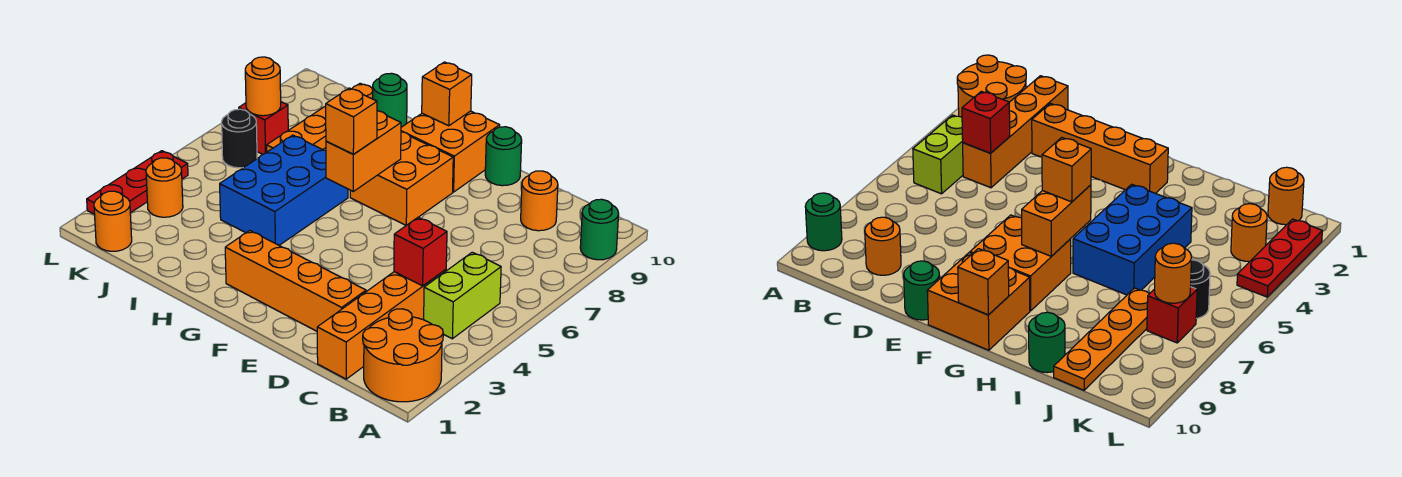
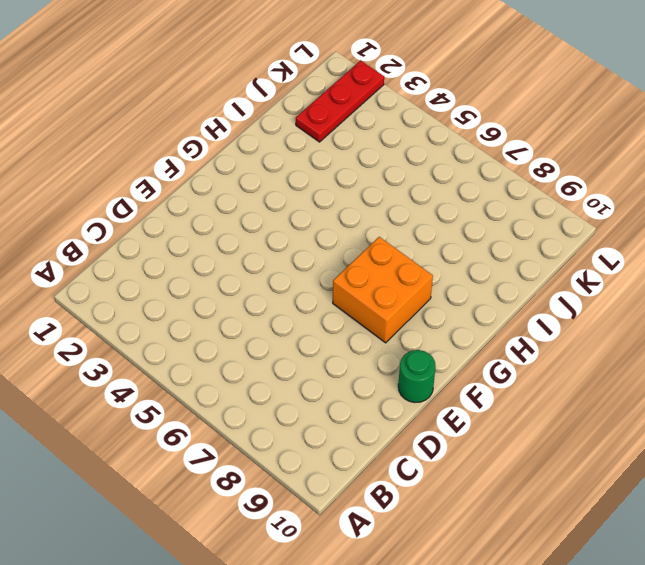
red 1x3 plate [296,61,384,142] -> red 1x3 plate turned to [87,151,188,214]
none -> orange 2x2 round brick [363,309,443,402]
none -> green 1x1 round brick [580,199,619,260]
none -> lime 1x2 brick [424,252,501,339]

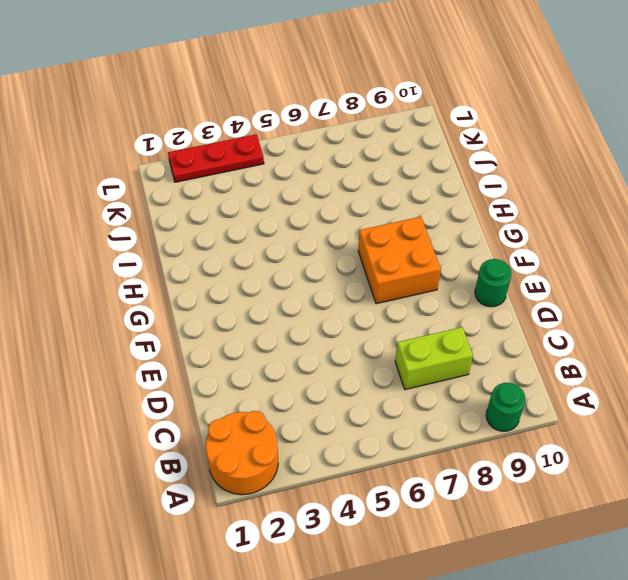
lime 1x2 brick [395,327,473,390] -> lime 1x2 brick moved to [424,252,501,339]
none -> orange 1x4 brick [317,270,446,379]
none -> orange 1x1 round brick [521,171,558,231]
none -> orange 1x4 brick [225,231,366,331]

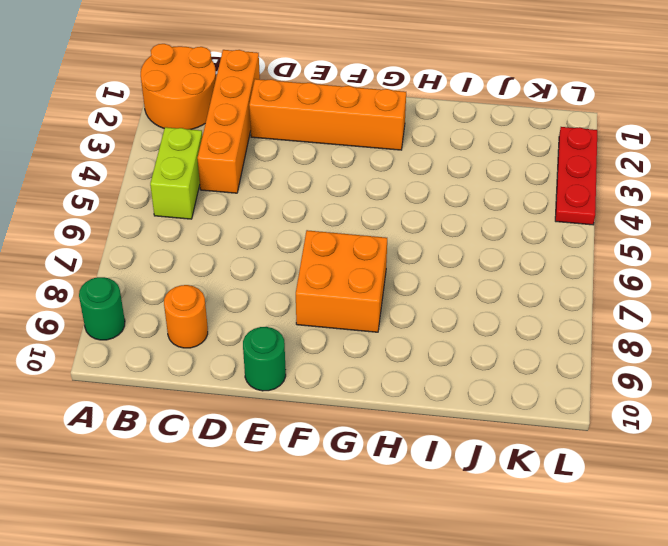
none -> orange 2x2 brick [401,111,500,192]
none -> blue 2x3 brick [220,135,348,245]
none -> green 1x1 round brick [373,73,407,127]

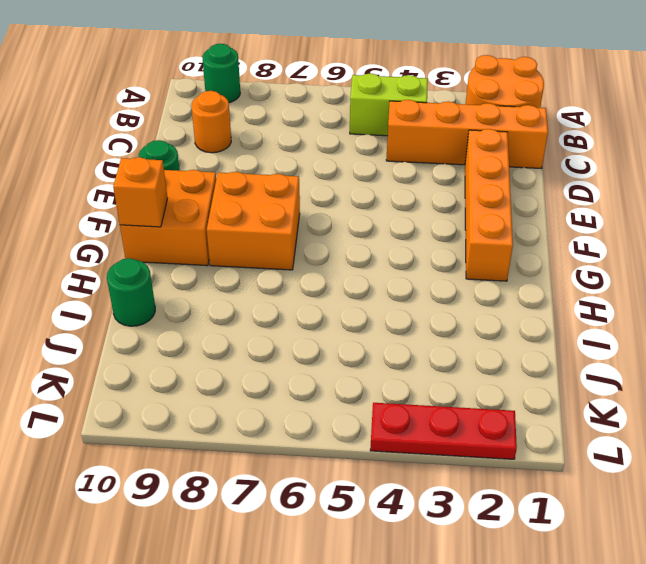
none -> blue 2x3 brick [220,135,348,245]
none -> orange 1x4 plate [267,83,373,152]
none -> orange 1x1 round brick [94,191,132,251]

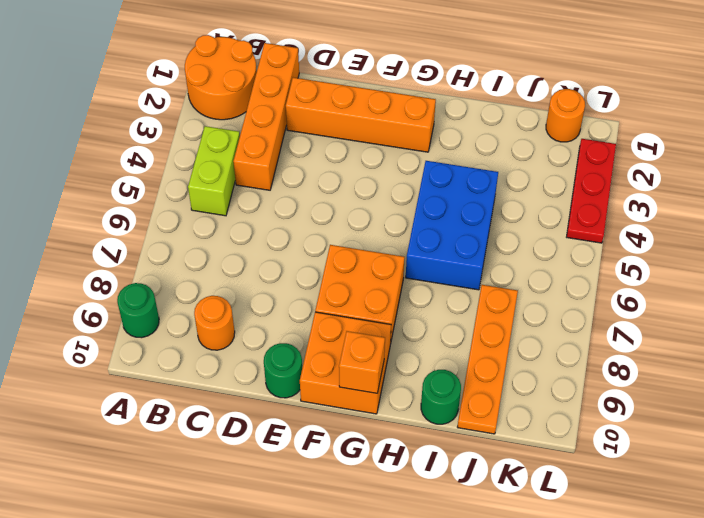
none -> orange 1x1 round brick [146,158,183,217]
none -> black 1x1 round brick [222,109,257,168]
none -> red 1x1 brick [239,102,288,154]

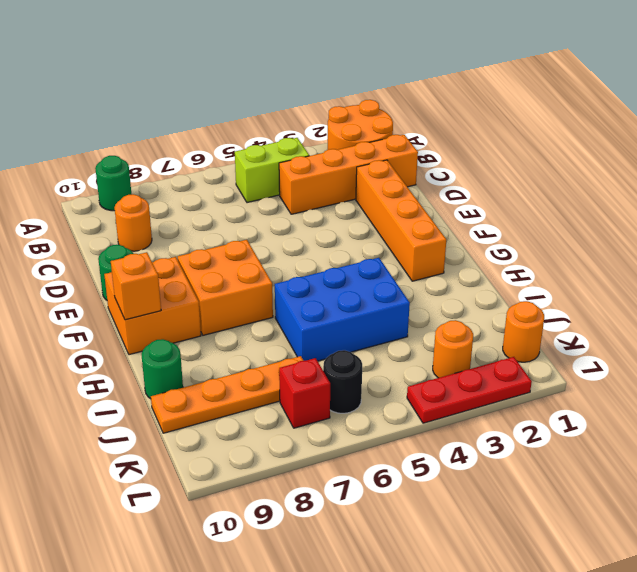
none -> red 1x1 brick [394,217,447,286]
none -> orange 1x2 brick [326,111,401,191]
none -> orange 1x1 round brick [245,57,281,116]

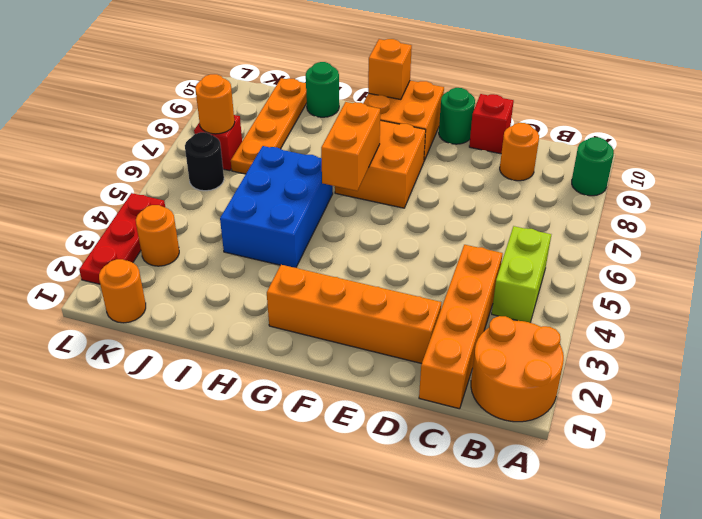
red 1x1 brick [469,94,514,154] -> red 1x1 brick moved to [394,217,447,286]
none -> orange 1x1 brick [326,88,377,154]

